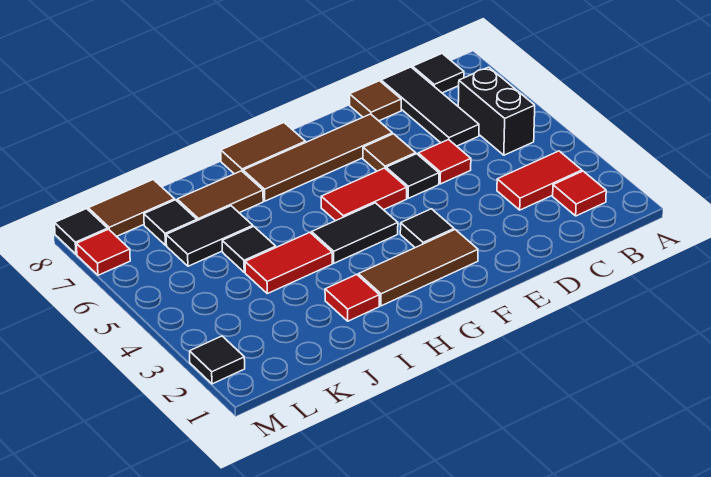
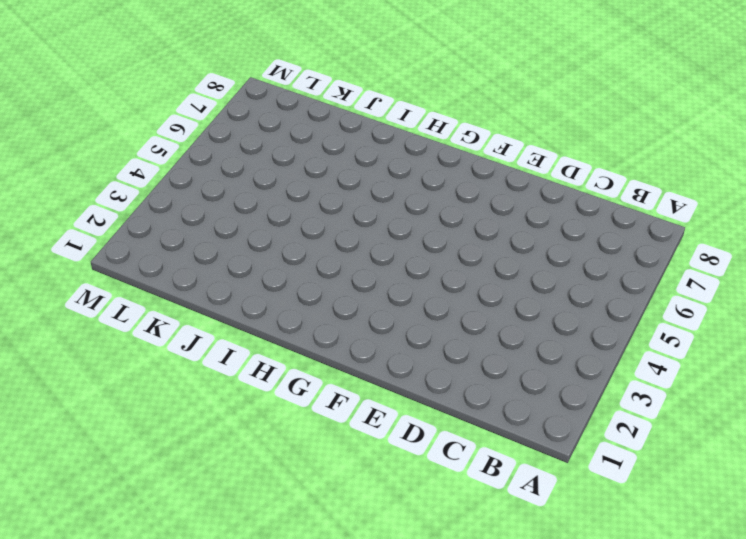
none -> red 1x1 tile [553,171,606,216]
none -> red 1x2 tile [497,151,582,210]
none -> black 1x2 brick [458,67,535,155]

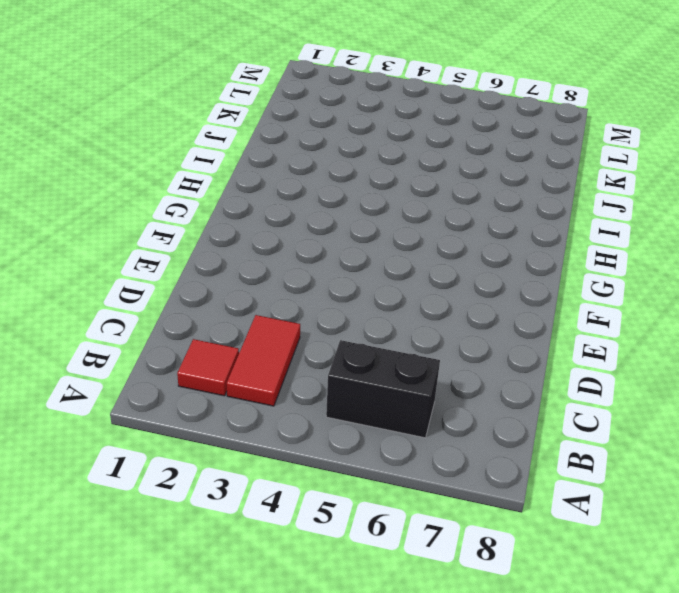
none -> black 1x1 tile [413,54,464,93]
none -> black 1x3 tile [381,67,479,146]
none -> red 1x1 tile [418,140,471,184]

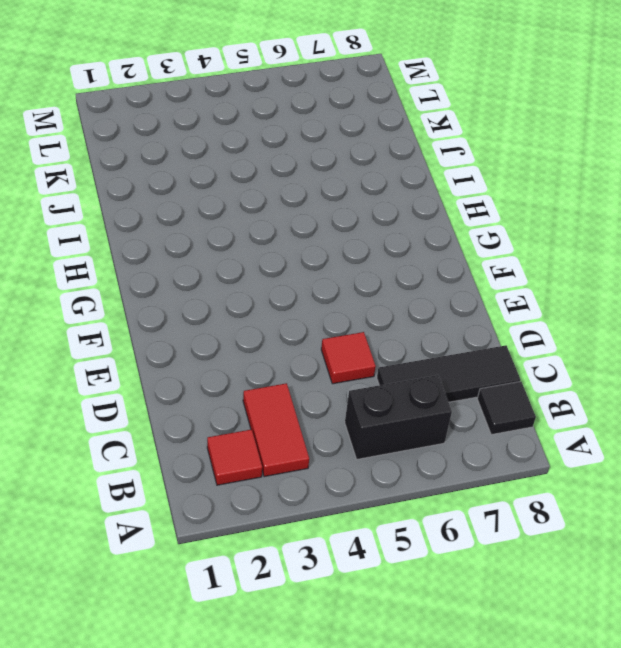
none -> brown 1x1 tile [350,81,401,121]
none -> black 1x1 tile [386,154,439,198]
none -> brown 1x1 tile [363,134,416,171]

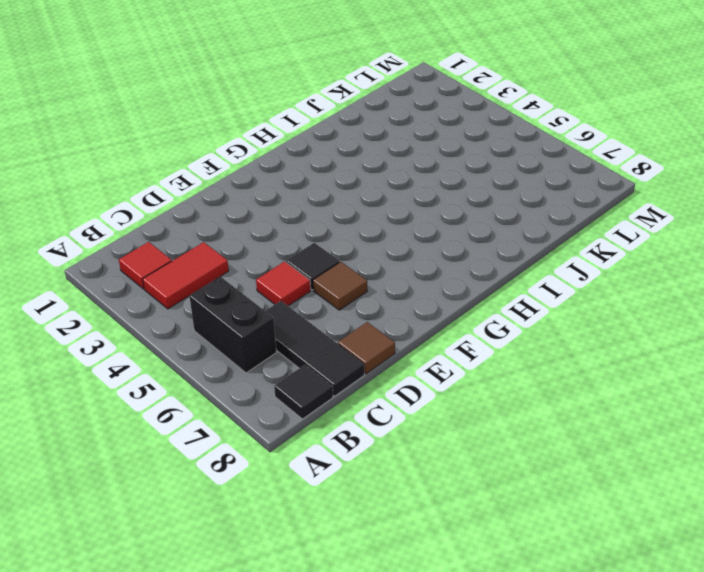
none -> brown 1x4 tile [243,114,392,201]
none -> brown 1x3 tile [358,230,478,306]
none -> black 1x1 tile [400,209,454,248]

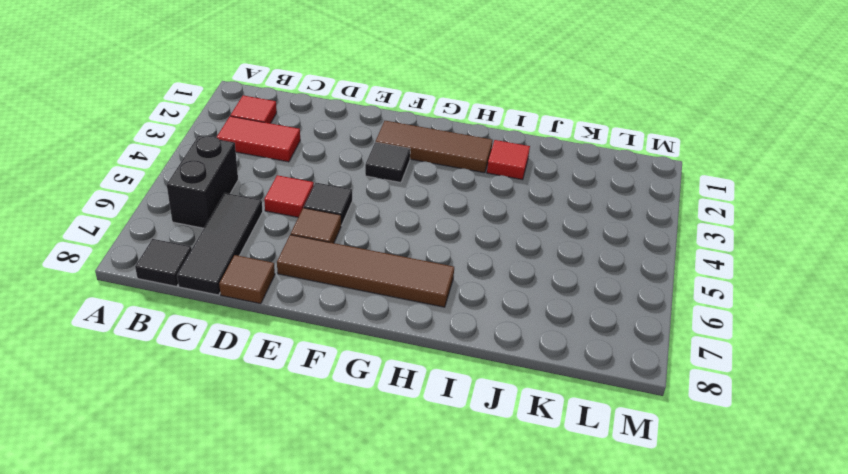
none -> red 1x2 tile [321,168,407,221]
none -> black 1x2 tile [312,203,398,263]
none -> brown 1x2 tile [221,123,306,174]

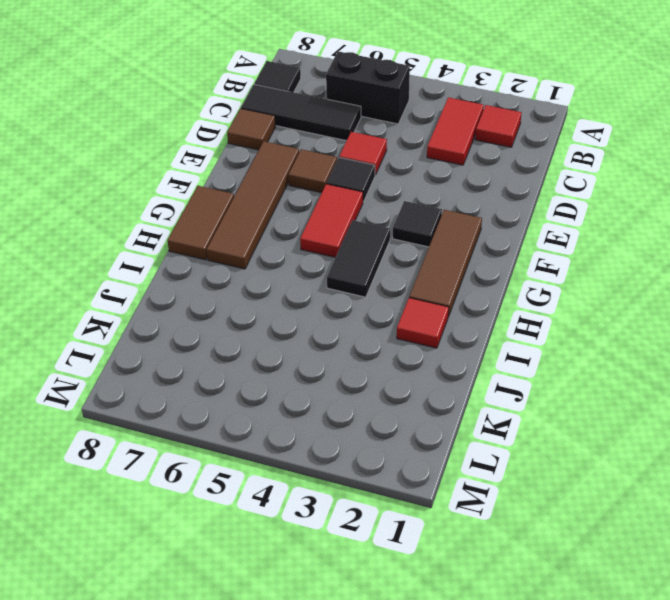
none -> red 1x2 tile [245,232,332,294]
none -> brown 1x2 tile [177,171,263,221]
none -> black 1x1 tile [222,226,276,272]

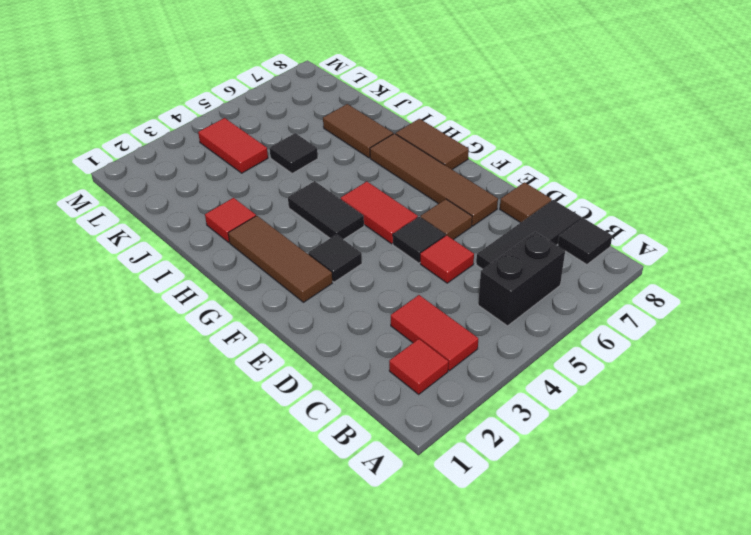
red 1x2 tile [198,118,268,173] -> red 1x2 tile moved to [245,232,332,294]
none -> black 1x2 tile [166,206,253,266]
none -> black 1x1 tile [144,200,197,245]
none -> brown 1x2 tile [88,179,175,237]

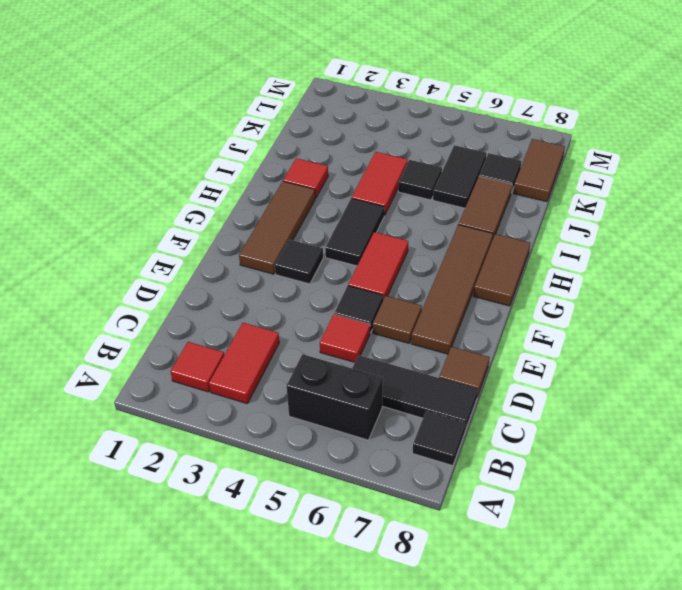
none -> black 1x1 tile [190,336,245,384]
none -> red 1x1 tile [77,229,130,275]
none -> black 1x1 tile [55,209,108,254]

